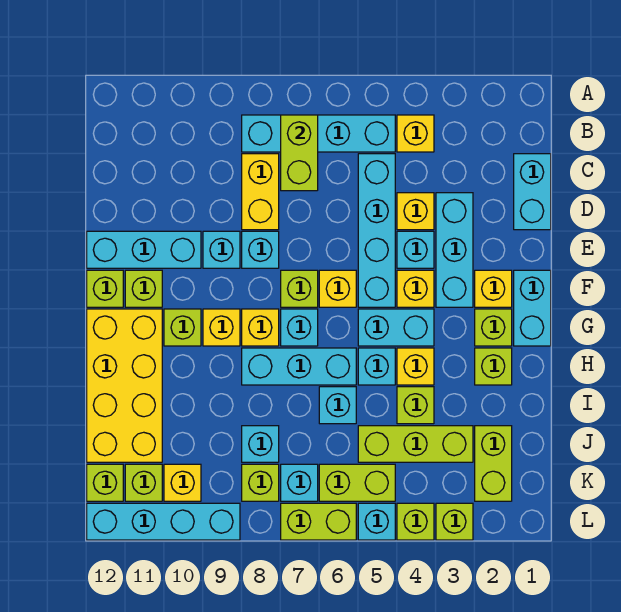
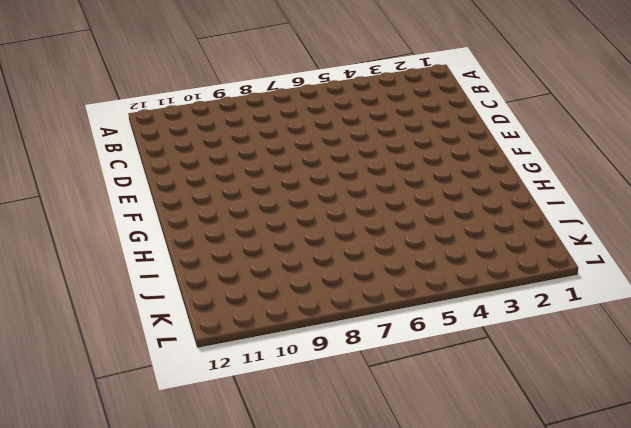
none -> yellow 1x1 brick [397,115,434,152]
none -> cyan 1x4 brick [242,115,395,152]
none -> cyan 1x2 brick [514,154,551,230]
none -> cyan 1x4 brick [358,154,395,307]

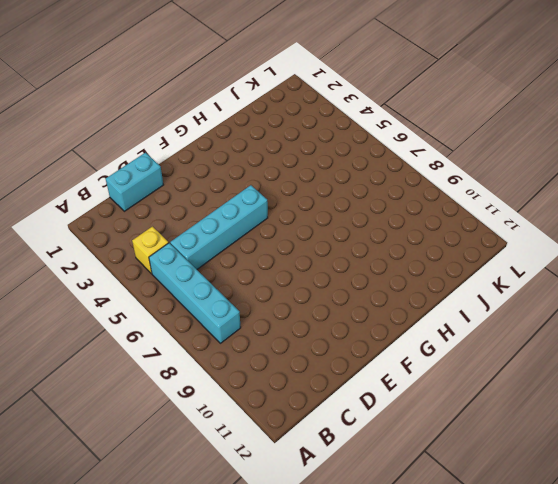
none -> yellow 1x2 brick [242,154,279,230]
none -> cyan 1x3 brick [436,193,473,307]
none -> yellow 1x1 brick [397,193,434,230]
none -> cyan 1x1 brick [397,231,434,268]

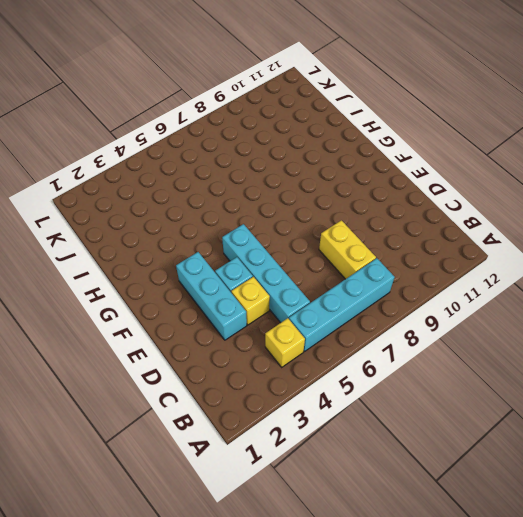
none -> cyan 1x2 brick [514,154,551,230]
none -> cyan 1x1 brick [242,231,279,268]
none -> cyan 1x1 brick [203,231,240,268]
none -> cyan 1x3 brick [87,231,201,268]

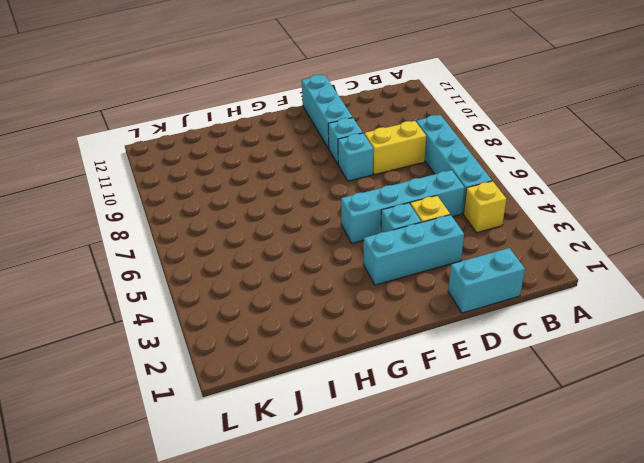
none -> cyan 1x2 brick [514,270,551,346]
none -> yellow 1x1 brick [475,270,512,307]
none -> yellow 1x1 brick [397,270,434,307]
none -> yellow 1x1 brick [319,270,356,307]

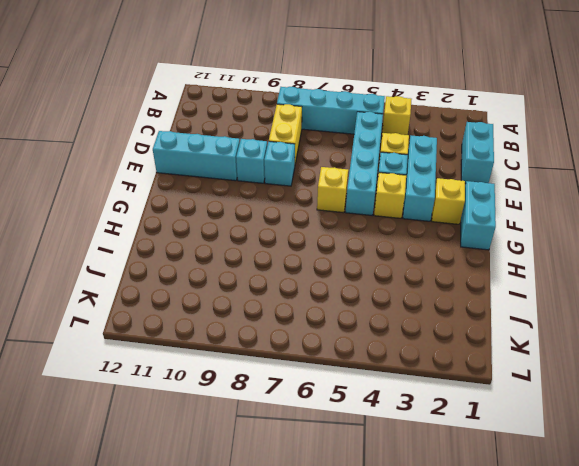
none -> lime 1x1 brick [281,270,318,307]
none -> lime 1x1 brick [125,270,162,307]
none -> lime 1x1 brick [87,270,123,307]
none -> lime 1x1 brick [475,309,512,346]

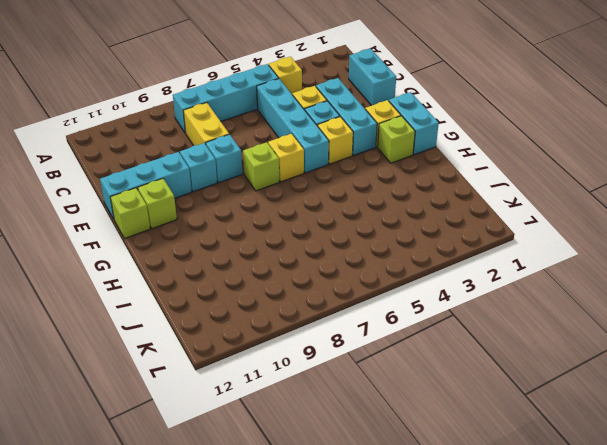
none -> cyan 1x2 brick [358,309,434,346]
none -> cyan 1x1 brick [281,309,318,346]
none -> yellow 1x1 brick [242,309,279,346]
none -> yellow 1x1 brick [203,309,240,346]

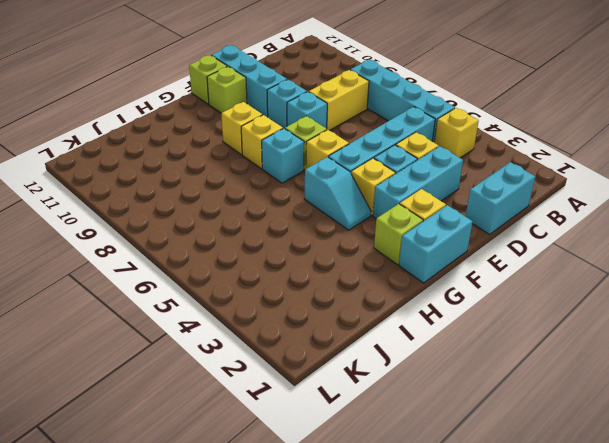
cyan 1x2 slope [304,157,371,230] -> cyan 1x2 brick [358,309,434,346]
none -> lime 1x1 brick [164,309,201,346]
none -> yellow 2x4 brick [87,309,162,462]
none -> lime 1x1 brick [475,348,512,385]
none -> yellow 1x1 brick [397,348,434,385]

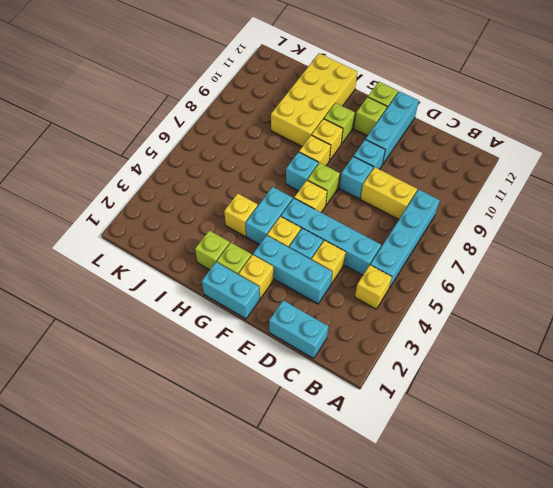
yellow 2x4 brick [271,53,357,146] -> yellow 2x4 brick turned to [87,309,162,462]
none -> cyan 1x1 brick [358,348,395,385]
none -> cyan 1x3 brick [242,348,356,385]
none -> lime 1x1 brick [397,387,434,424]
none -> cyan 1x1 brick [319,387,356,424]

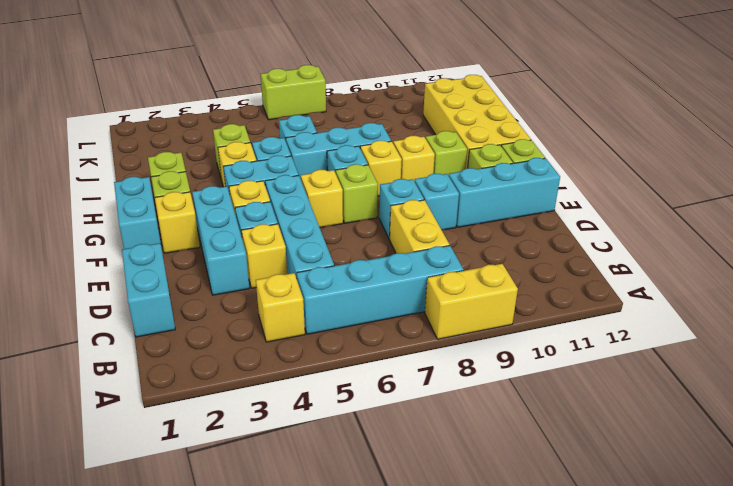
yellow 1x2 brick [425,264,518,339] -> none
none -> lime 1x2 brick [475,426,512,501]
none -> lime 1x3 brick [358,426,473,462]
none -> cyan 1x1 brick [242,426,279,462]
none -> lime 1x2 brick [319,464,395,501]

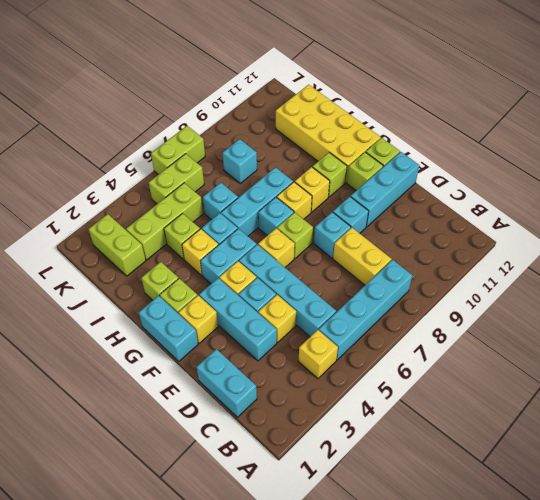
none -> cyan 1x1 brick [281,464,318,501]
none -> lime 1x1 brick [242,464,279,501]
none -> yellow 1x1 brick [164,464,201,501]
none -> lime 1x1 brick [125,464,162,501]

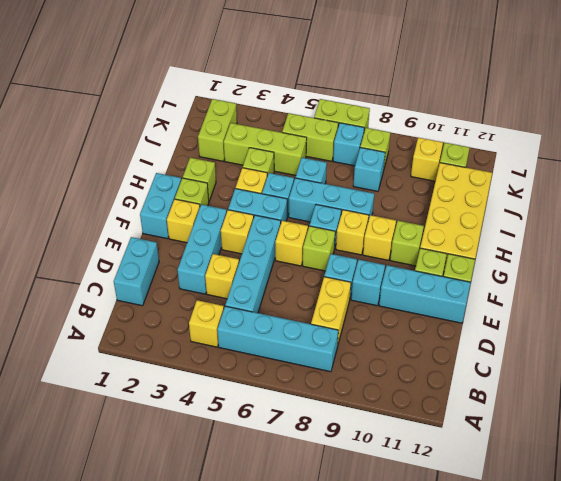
none -> cyan 1x1 brick [397,231,434,268]
none -> lime 1x1 brick [87,464,123,501]
none -> lime 1x1 brick [436,503,473,540]
none -> lime 1x1 brick [397,503,434,540]

